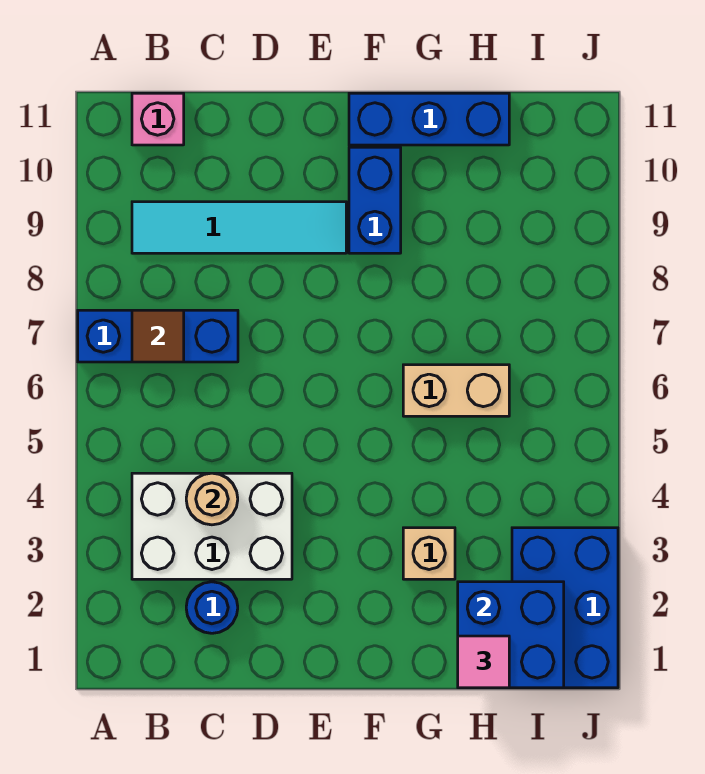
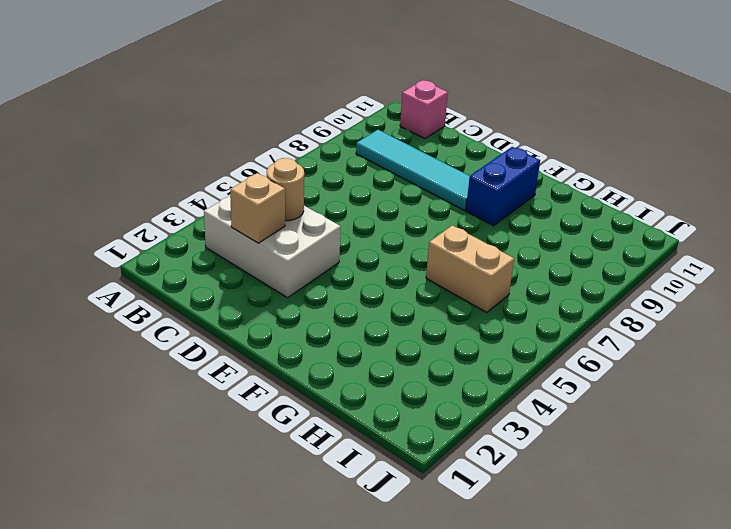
tan 1x1 brick [230,173,285,243] -> tan 1x1 brick moved to [403,528,455,579]
none -> blue 1x3 brick [78,310,238,362]
none -> blue 1x1 round brick [186,582,238,633]
none -> blue 1x3 brick [349,93,509,145]

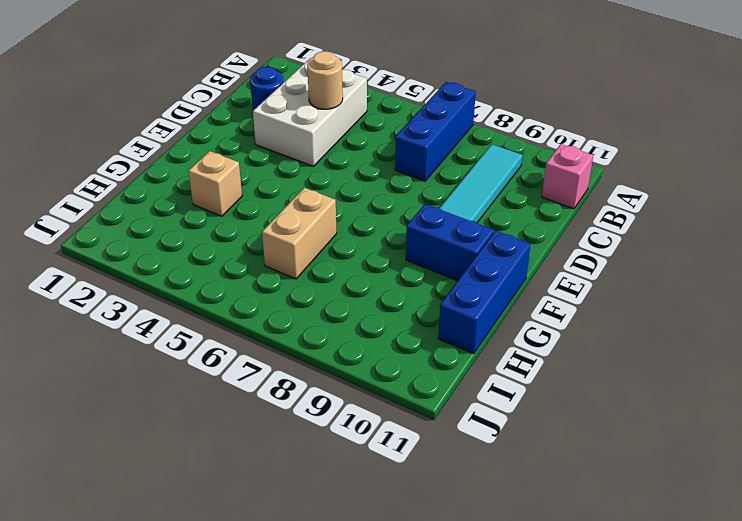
none -> blue 2x3 brick [512,528,618,688]
none -> brown 1x1 tile [132,310,184,362]
none -> blue 2x2 brick [458,582,564,688]

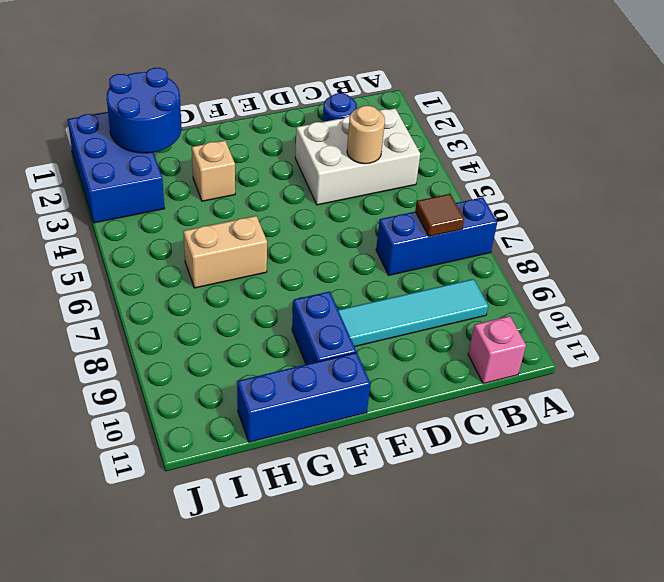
blue 2x2 round brick [107,68,182,153] -> blue 2x2 brick [458,582,564,688]
none -> pink 1x1 tile [458,636,509,688]

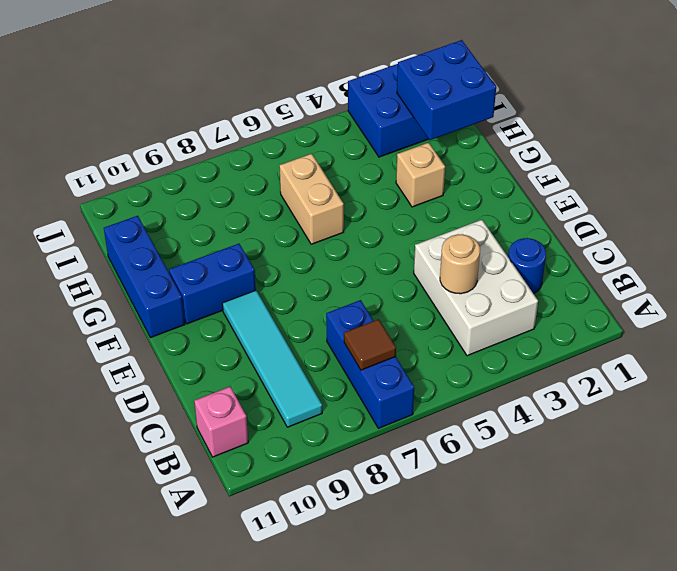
none -> pink 1x1 tile [458,636,509,688]

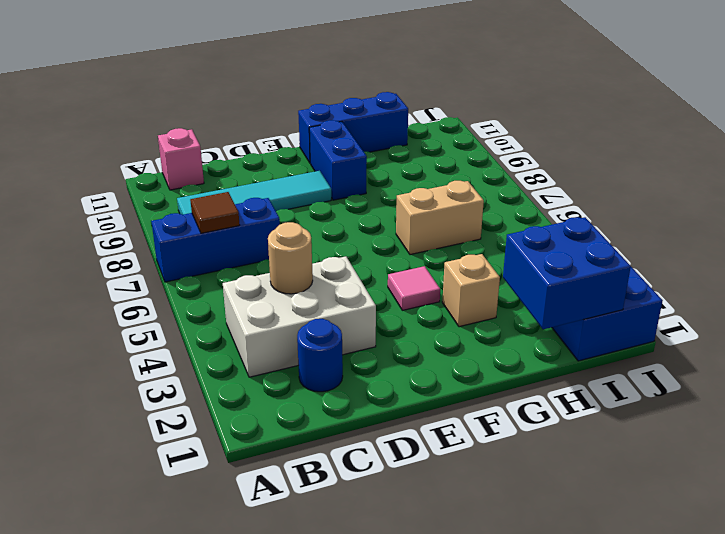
pink 1x1 tile [388,266,440,310] -> pink 1x1 tile moved to [458,636,509,688]

